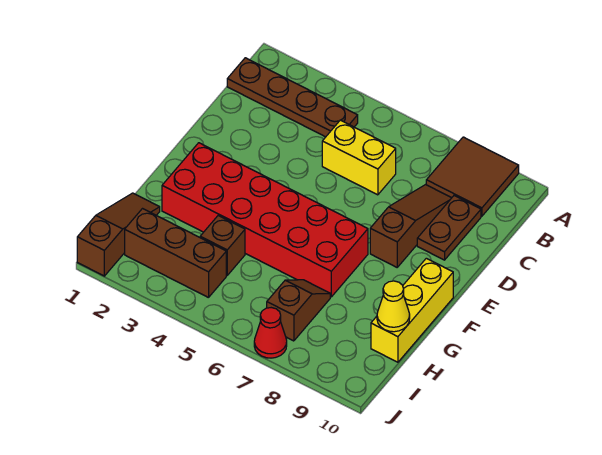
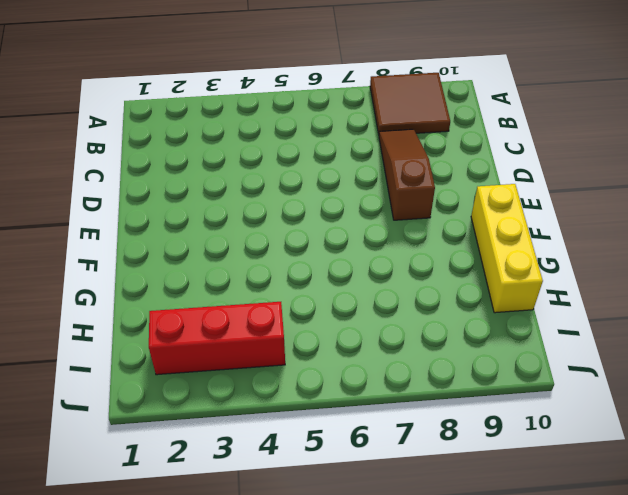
red 1x3 brick [149,302,285,375] -> brown 1x3 brick [125,209,226,298]
none -> brown 1x4 plate [227,58,358,137]
none -> yellow 1x2 brick [322,120,396,195]
none -> brown 1x2 plate [417,196,481,260]

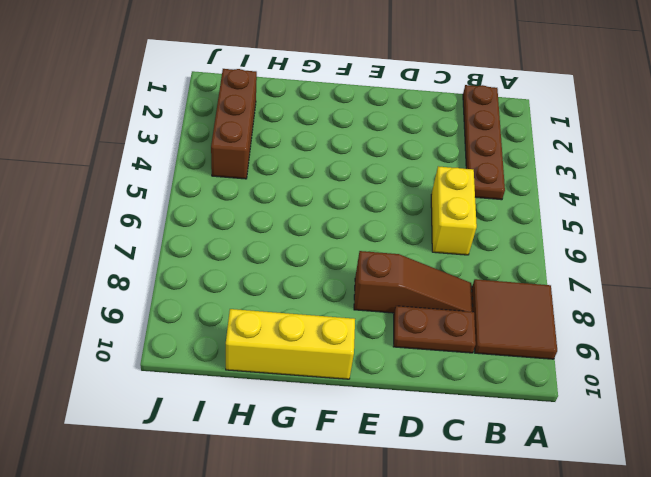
none -> red 2x6 brick [162,143,368,297]
none -> brown 1x3 slope [77,193,160,276]
none -> brown 1x1 brick [200,216,245,275]

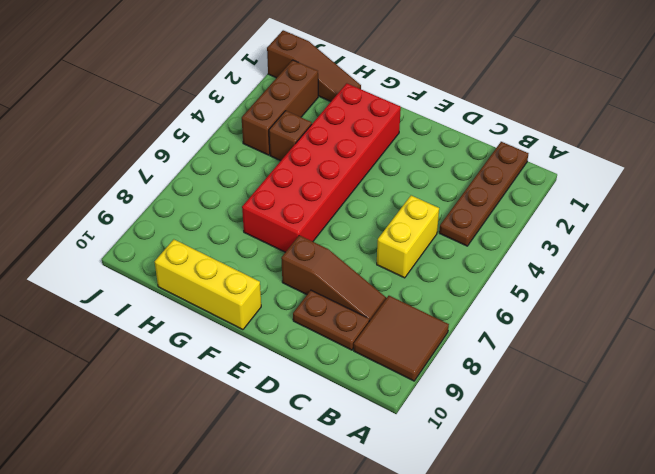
none -> brown 1x2 slope [267,280,330,341]
none -> red 1x1 cone [254,308,287,358]
none -> yellow 1x1 cone [377,281,410,332]

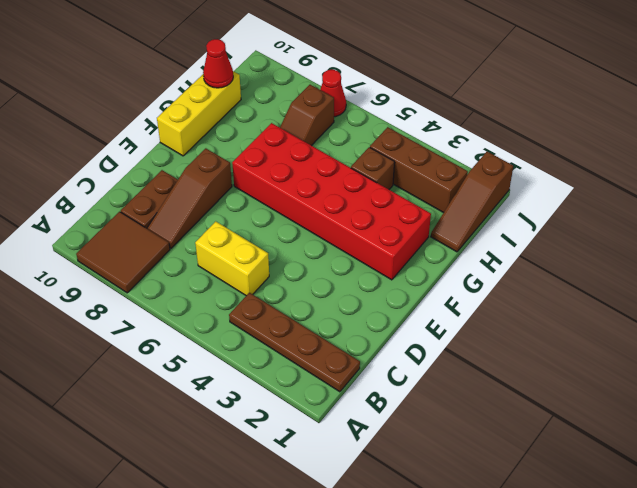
red 1x1 cone [203,39,233,88] -> yellow 1x1 cone [377,281,410,332]

